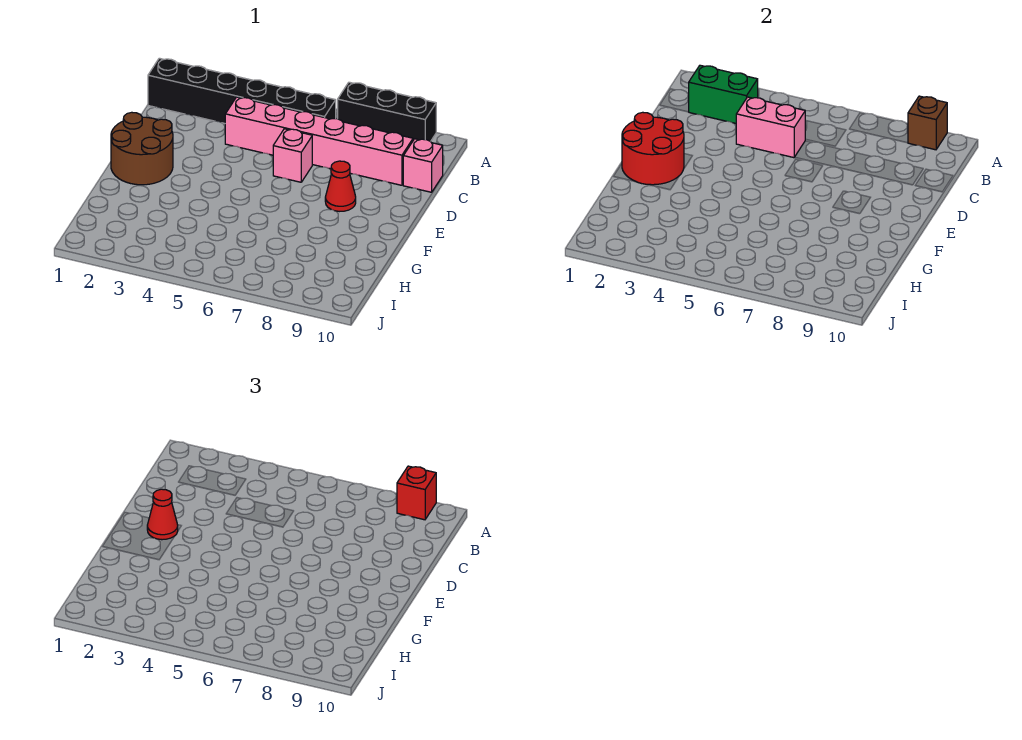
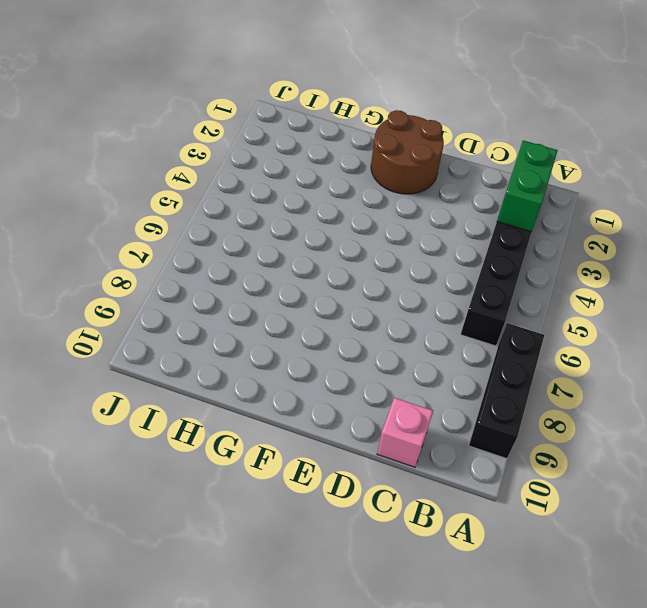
none -> pink 1x6 brick [225,97,413,185]
none -> pink 1x1 brick [273,129,312,182]
none -> red 1x1 cone [325,161,356,211]

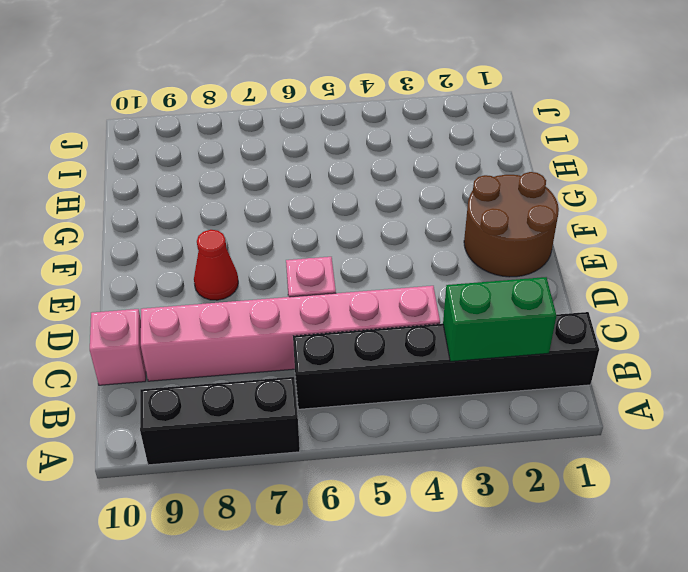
none -> brown 1x1 brick [908,96,947,150]
none -> pink 1x2 brick [736,97,806,158]
none -> red 2x2 round brick [622,112,684,185]

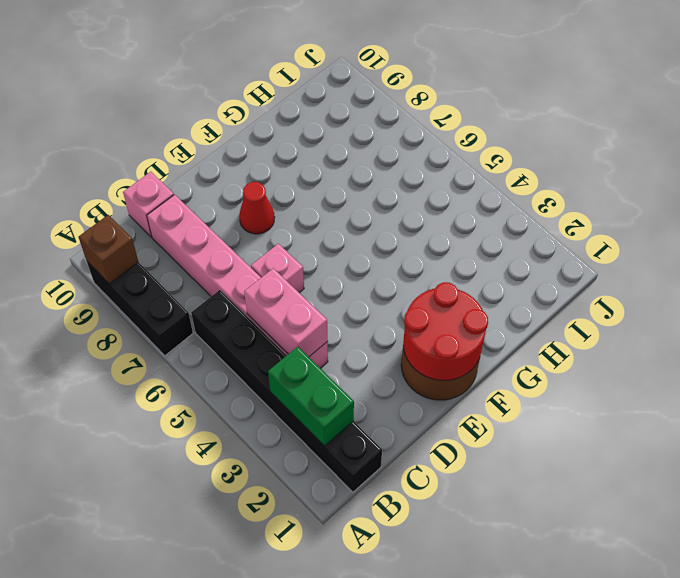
none -> red 1x1 brick [397,466,436,520]
none -> red 1x1 cone [147,489,178,540]

